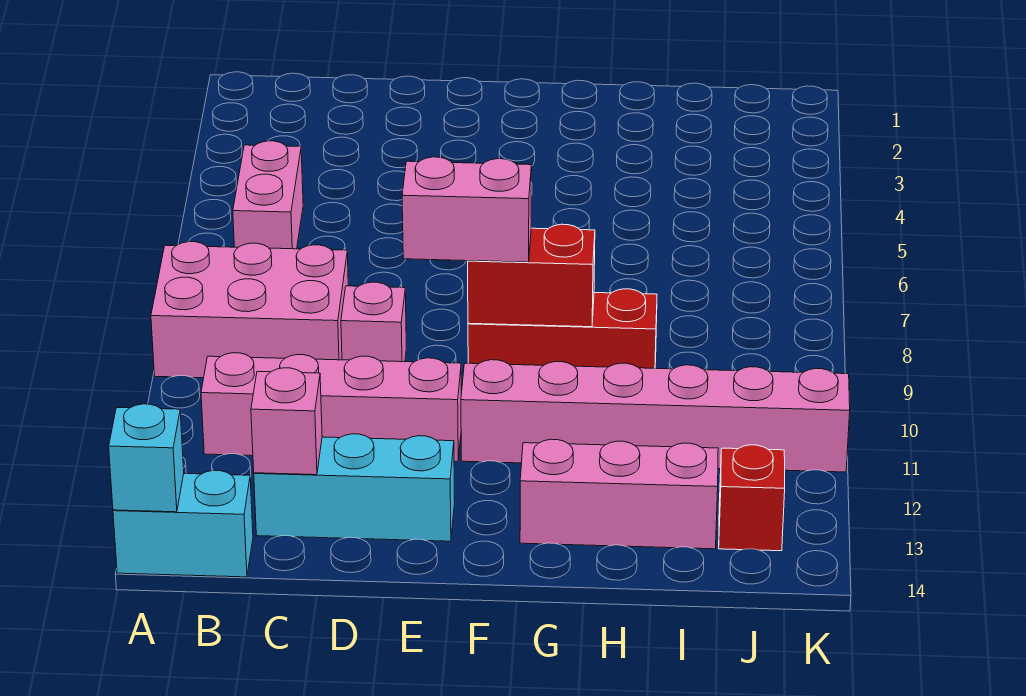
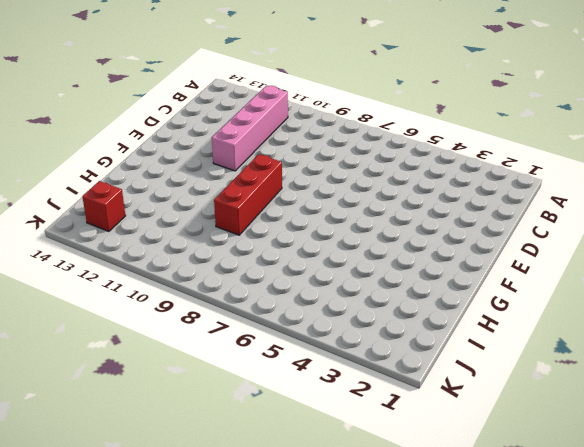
none -> pink 2x3 brick [151,242,348,378]
none -> cyan 1x2 brick [113,470,253,577]
none -> pink 1x2 brick [233,141,303,249]

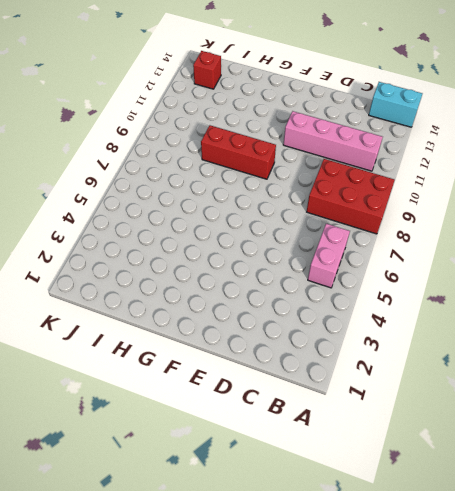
red 2x3 brick [307,159,395,234] -> pink 2x3 brick [151,242,348,378]
none -> cyan 1x3 brick [254,434,455,541]
none -> pink 1x1 brick [341,282,406,362]
none -> pink 1x6 brick [461,360,850,472]

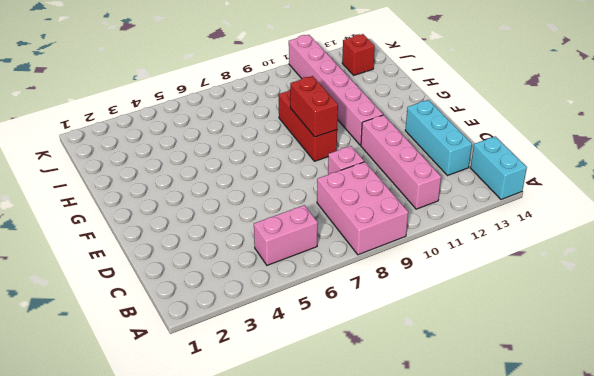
none -> pink 1x3 brick [520,439,718,549]
none -> cyan 1x1 brick [109,404,184,512]
none -> pink 1x1 brick [251,368,322,475]

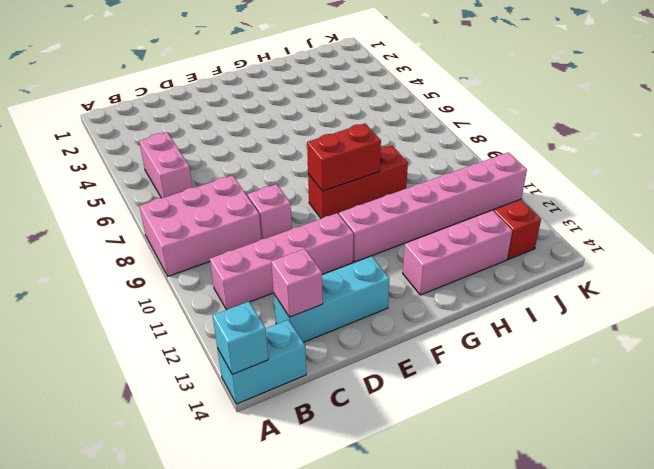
none -> pink 1x2 brick [402,157,532,262]

